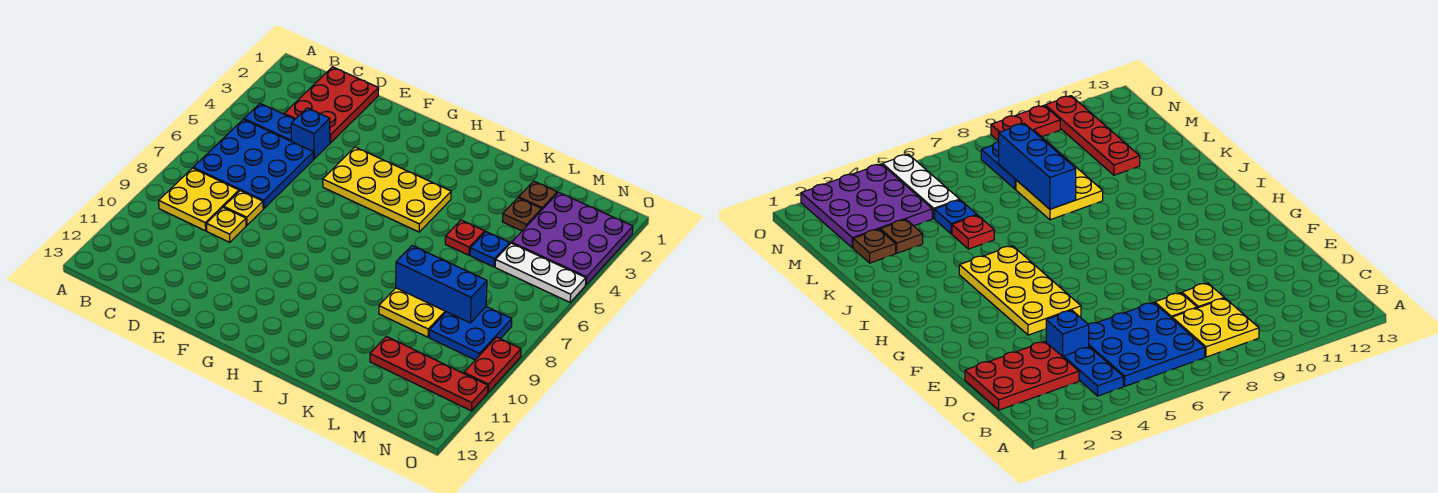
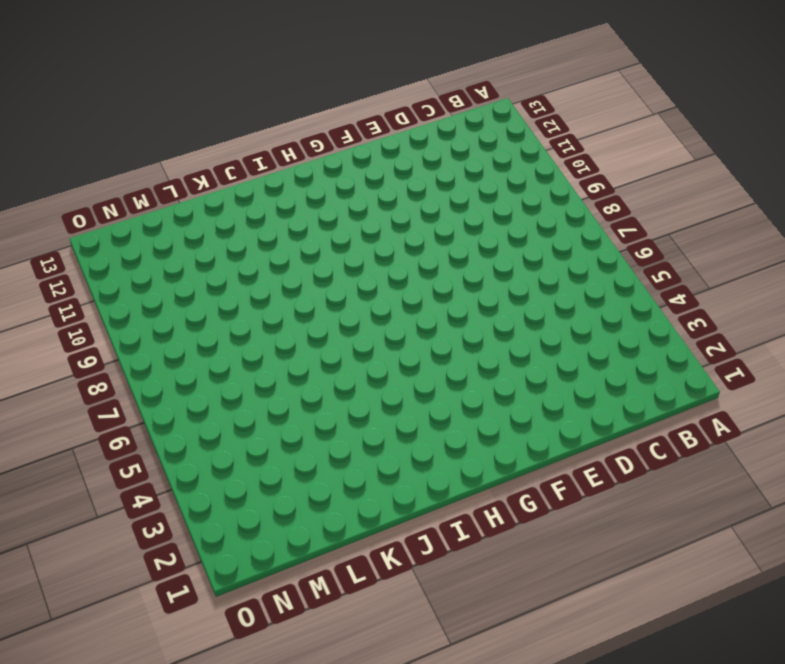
none -> blue 1x2 plate [244,104,295,141]
none -> blue 3x3 plate [193,119,313,209]
none -> yellow 2x2 plate [159,168,239,231]

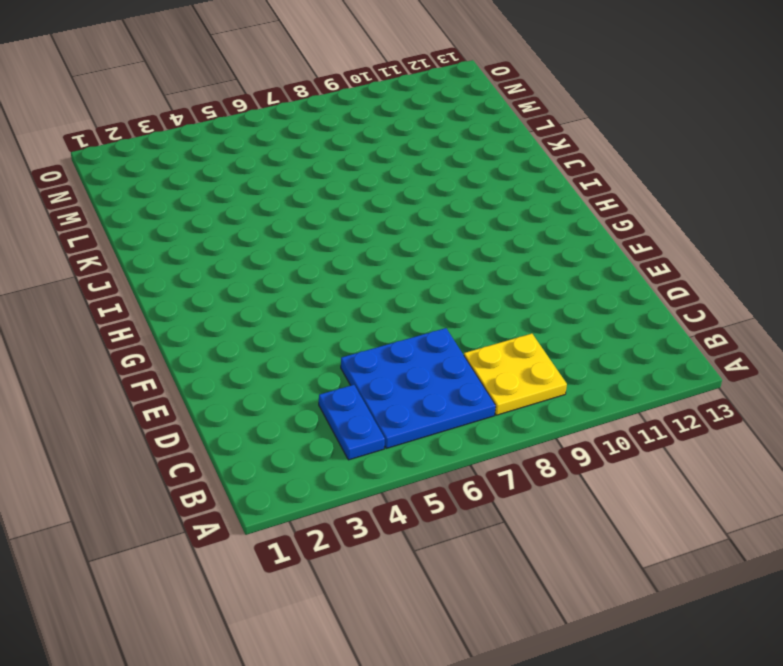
none -> red 2x3 plate [284,67,379,143]
none -> blue 1x1 brick [291,108,330,159]
none -> yellow 1x1 plate [224,191,263,225]

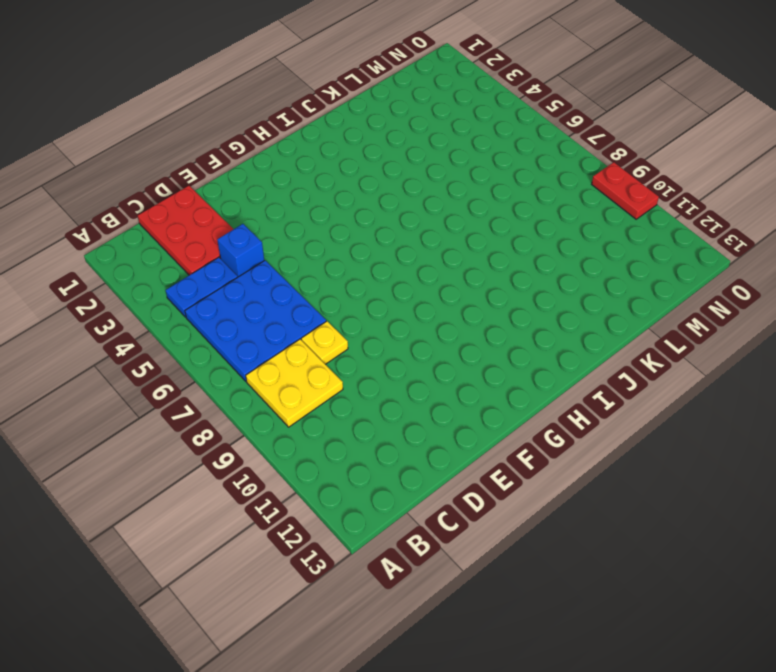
none -> yellow 1x1 plate [207,207,246,242]
none -> yellow 2x4 plate [323,147,451,232]
none -> red 1x1 plate [445,220,485,255]

